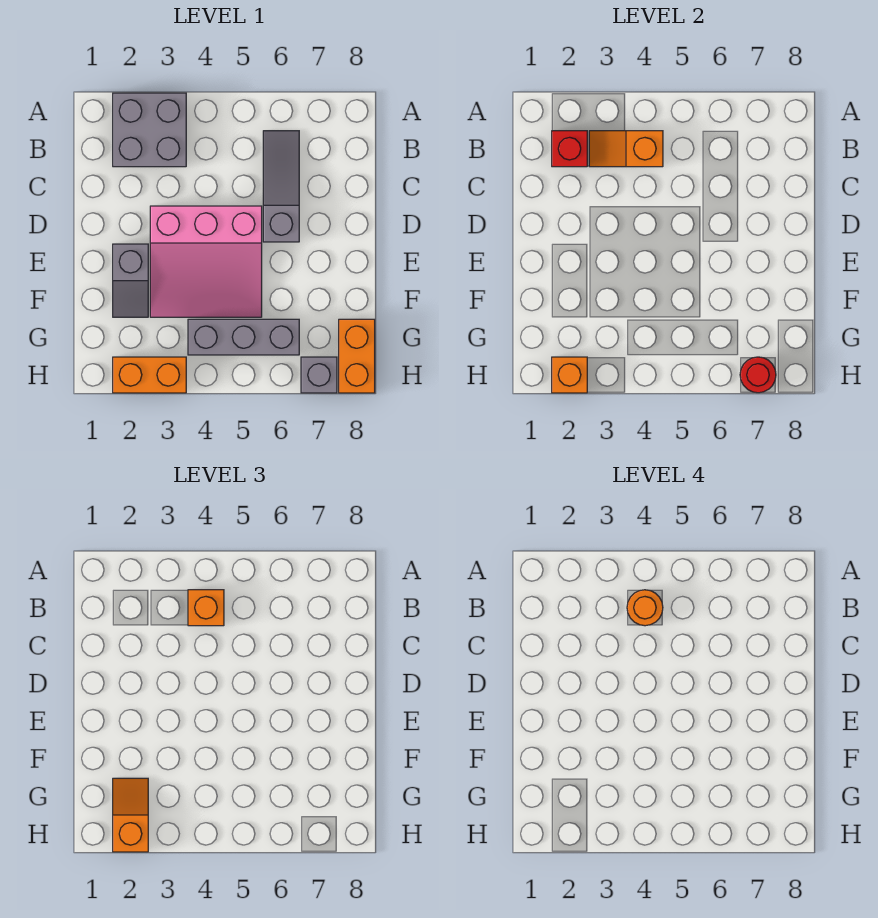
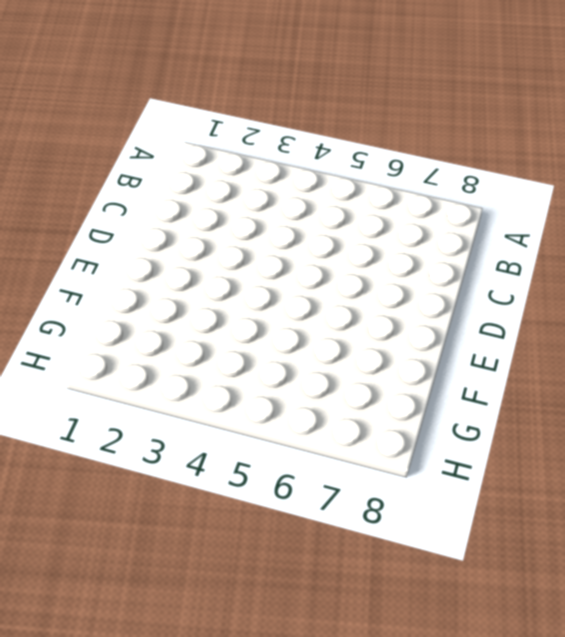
none -> grey 2x2 brick [113,93,186,167]
none -> grey 1x3 slope [263,131,299,242]
none -> pink 3x3 slope [150,206,262,317]

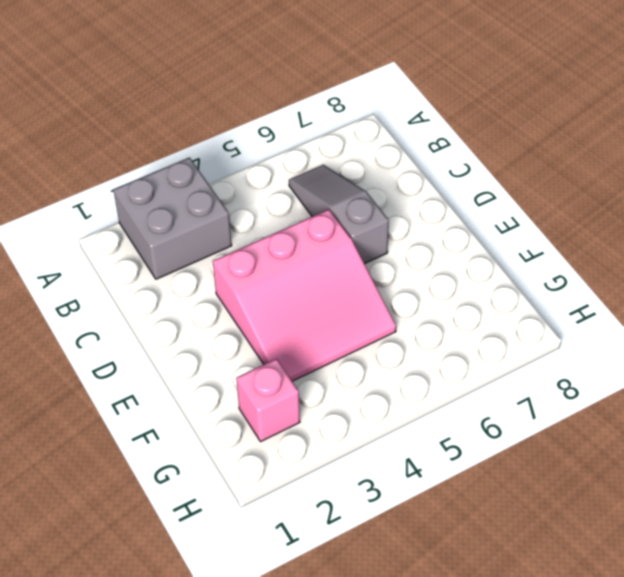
pink 1x1 brick [236,359,300,442] -> none
none -> grey 1x2 slope [113,244,148,317]
none -> grey 1x3 brick [188,319,299,355]
none -> orange 1x2 brick [339,319,375,393]

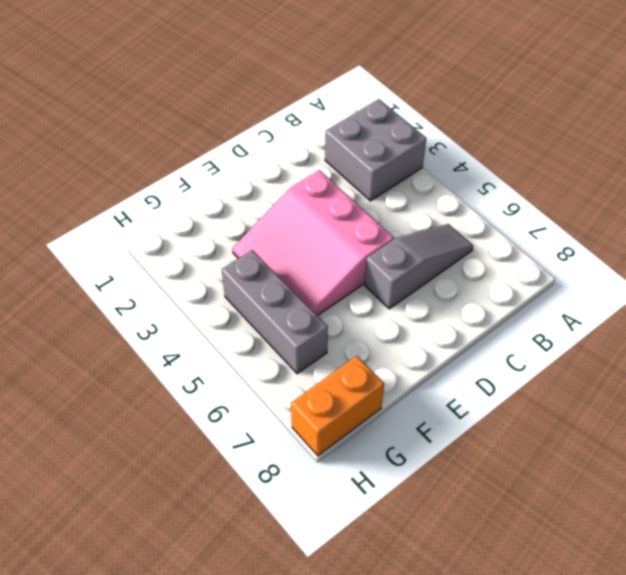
none -> grey 1x2 slope [113,244,148,317]
none -> orange 1x2 brick [113,357,186,393]
none -> grey 1x1 brick [301,357,337,393]

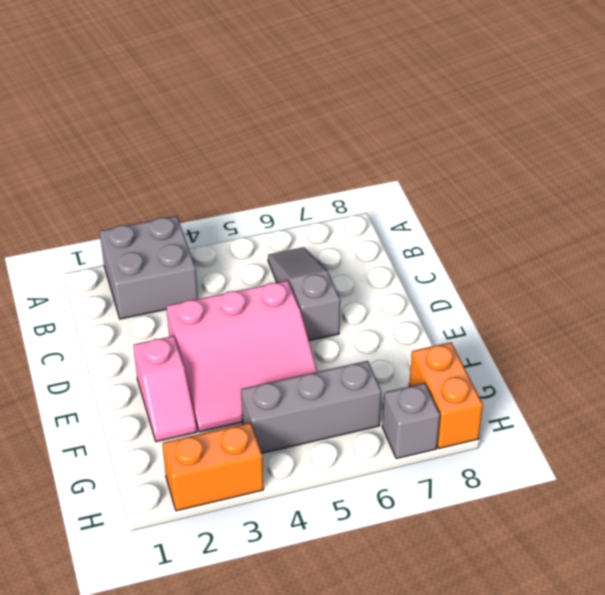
pink 1x2 slope [133,336,197,442] -> grey 1x2 slope [113,244,148,317]
none -> red 1x1 brick [552,131,587,167]
none -> orange 1x2 slope [589,131,663,167]
none -> orange 1x1 brick [552,357,587,393]

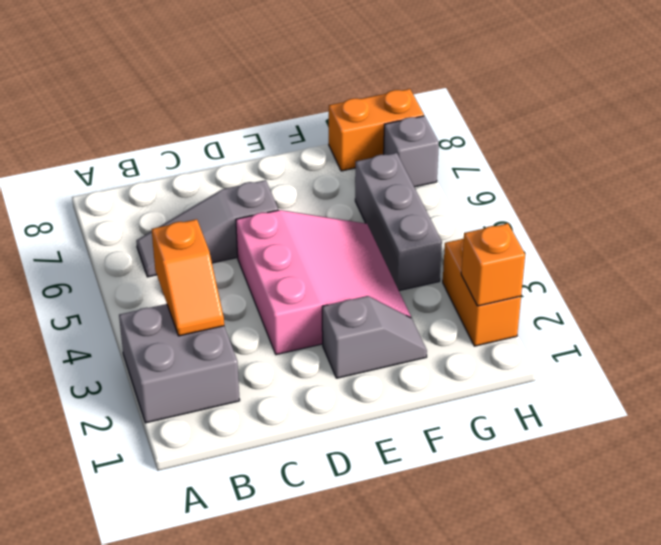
none -> red 1x1 brick [552,131,587,167]
none -> red 1x1 round brick [740,357,776,393]
none -> orange 1x1 brick [188,590,224,626]

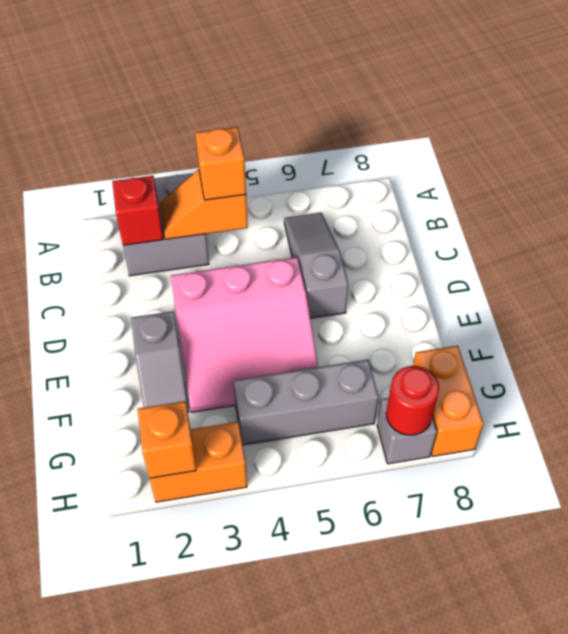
none -> orange 1x2 slope [113,778,148,852]
none -> orange 1x1 round brick [627,590,663,626]

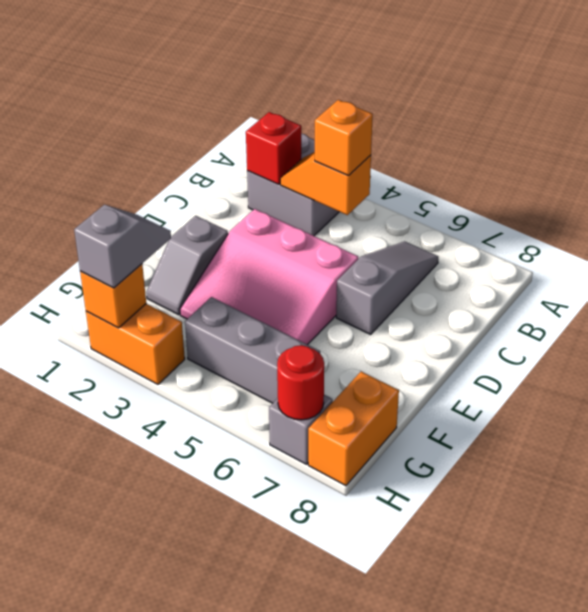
grey 1x2 slope [74,205,171,288] -> orange 1x2 slope [113,778,148,852]
none -> orange 1x1 round brick [627,590,663,626]

